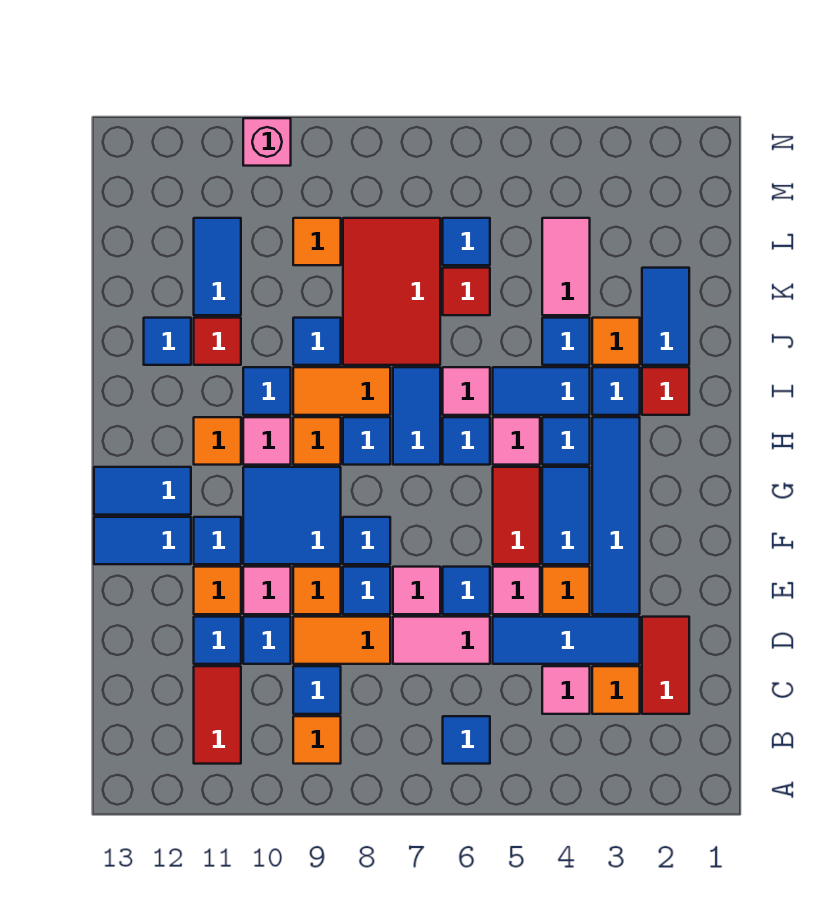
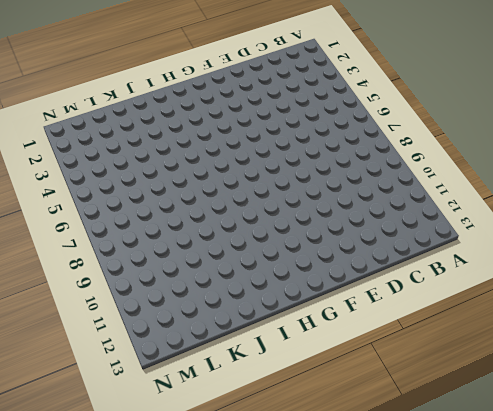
none -> blue 1x1 tile [443,716,490,764]
none -> orange 1x1 tile [293,716,341,764]
none -> red 1x2 tile [194,666,241,764]
none -> red 1x2 tile [642,617,689,714]

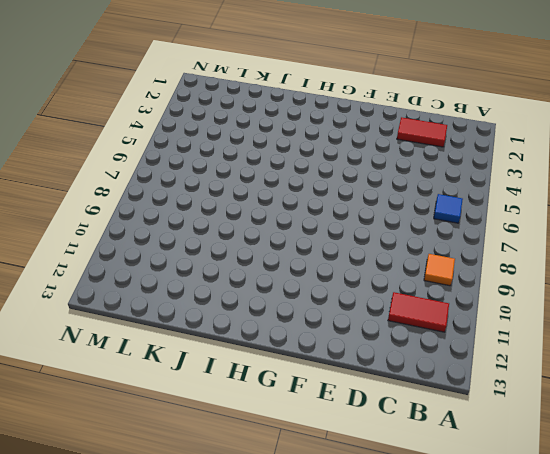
none -> orange 1x1 tile [592,666,640,714]
none -> pink 1x1 tile [542,666,590,714]
none -> blue 1x1 tile [293,666,341,714]
none -> blue 1x3 tile [493,617,640,664]

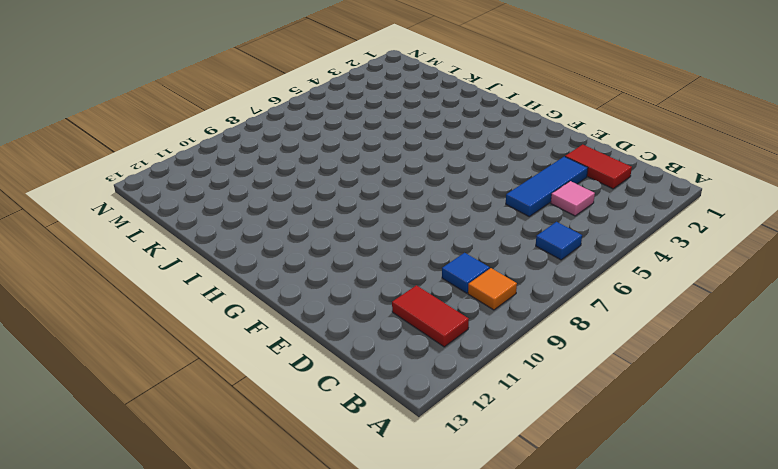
none -> orange 1x1 tile [592,666,640,714]
none -> pink 1x2 tile [393,617,490,664]
none -> orange 1x2 tile [293,617,390,664]
none -> blue 1x1 tile [243,617,291,664]

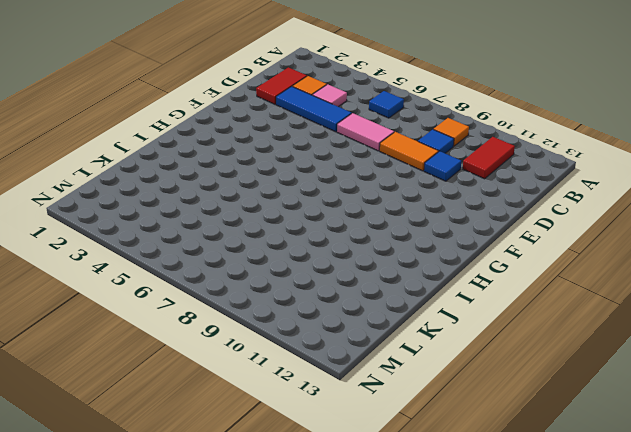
none -> blue 1x1 tile [194,617,241,664]
none -> blue 1x4 tile [592,417,640,614]
none -> orange 1x1 tile [542,567,590,614]
none -> pink 1x1 tile [493,567,540,614]

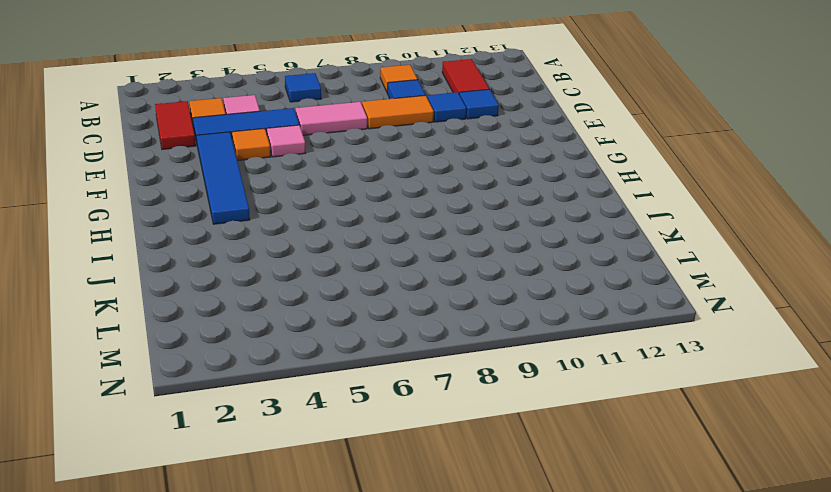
none -> blue 1x1 tile [443,567,490,614]
none -> pink 1x1 tile [393,567,440,614]
none -> blue 1x1 tile [343,567,390,614]
none -> orange 1x1 tile [293,567,341,614]

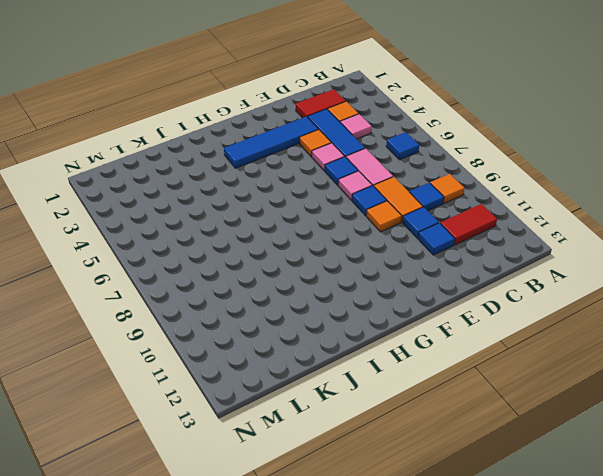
none -> pink 1x1 tile [243,567,291,614]
none -> orange 1x1 tile [194,567,241,614]
none -> blue 1x2 tile [542,467,590,564]
none -> red 1x2 tile [493,467,540,564]

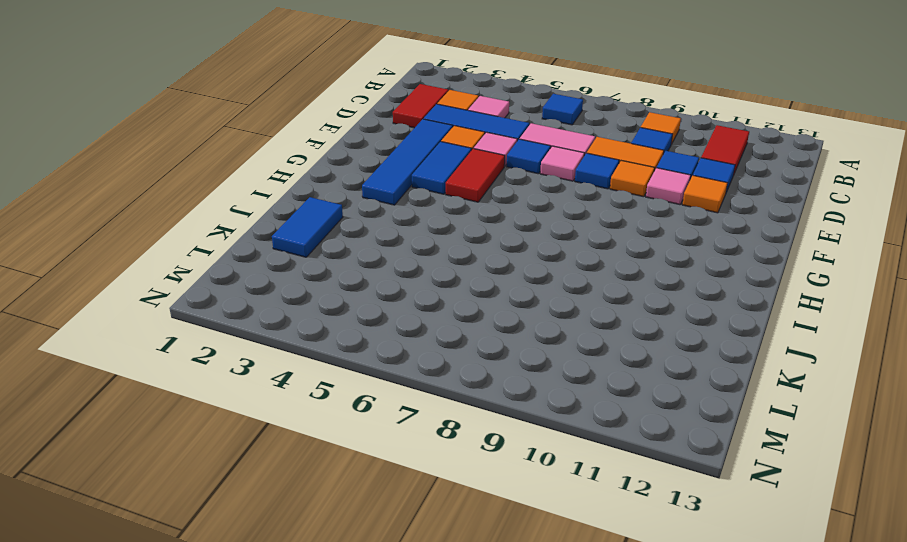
none -> blue 1x1 tile [343,517,390,564]
none -> blue 2x2 tile [243,467,341,564]
none -> blue 1x1 tile [194,517,241,564]
none -> blue 1x2 tile [94,517,191,564]

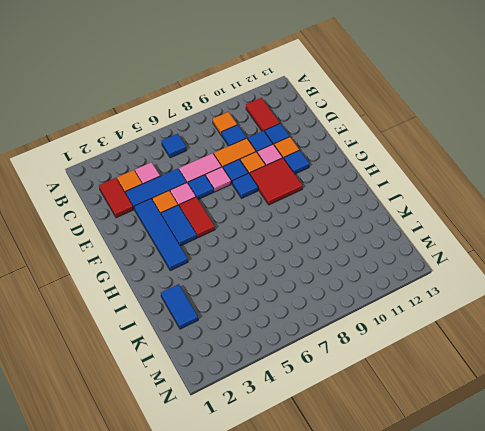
red 2x2 tile [250,158,303,205] -> blue 2x2 tile [243,467,341,564]
none -> blue 1x2 tile [94,517,191,564]
none -> blue 1x2 tile [94,467,191,515]
none -> blue 1x1 tile [542,417,590,465]
none -> pink 1x1 tile [493,417,540,465]

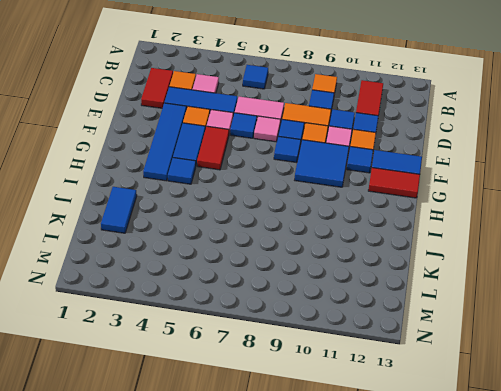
red 1x2 tile [368,168,420,198] -> blue 1x2 tile [94,467,191,515]
none -> pink 1x1 tile [493,417,540,465]
none -> blue 1x1 tile [443,417,490,465]
none -> blue 1x2 tile [393,367,440,465]
none -> blue 1x1 tile [343,417,390,465]

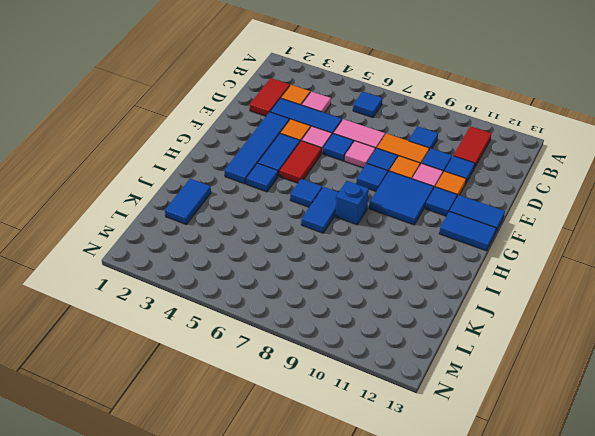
blue 1x1 brick [335,181,369,225] -> blue 1x1 tile [343,417,390,465]
none -> orange 1x1 tile [293,716,341,764]
none -> pink 1x1 tile [493,417,540,465]
none -> orange 1x1 tile [293,417,341,465]
none -> pink 1x1 tile [243,417,291,465]

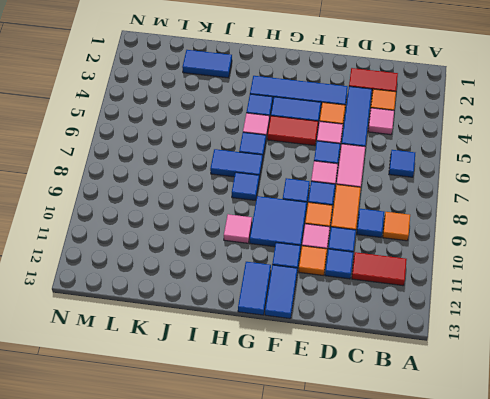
none -> orange 1x1 tile [293,417,341,465]
none -> orange 1x1 tile [194,417,241,465]
none -> red 1x1 tile [642,367,689,415]
none -> blue 1x1 tile [592,367,640,415]

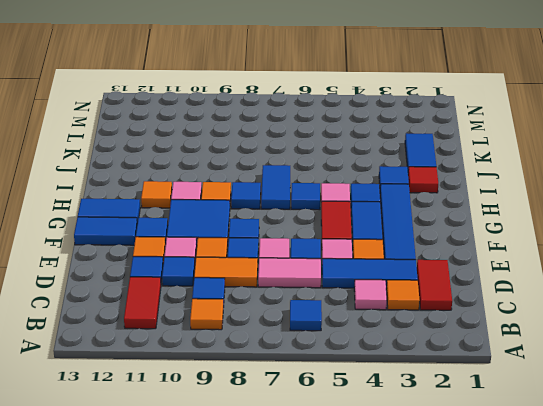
none -> blue 1x2 tile [493,367,590,415]
none -> pink 1x1 tile [443,367,490,415]
none -> orange 1x2 tile [293,367,390,415]
none -> blue 1x1 tile [243,367,291,415]

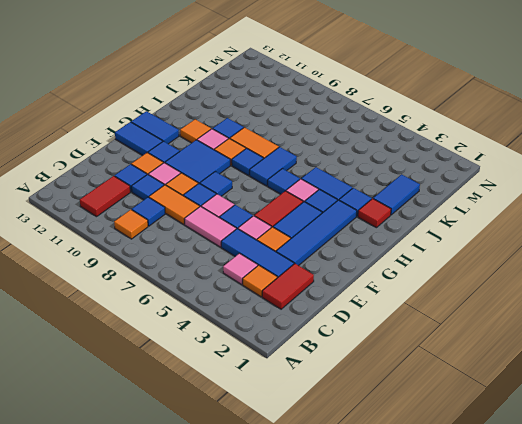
none -> blue 1x1 tile [443,716,490,764]
none -> pink 1x1 tile [443,367,490,415]
none -> orange 1x1 tile [592,318,640,365]
none -> blue 1x1 tile [542,318,590,365]

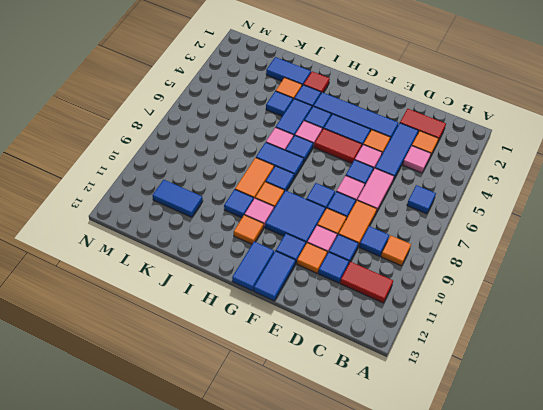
none -> red 2x3 tile [343,218,440,365]
none -> blue 1x1 tile [293,318,341,365]
none -> red 1x1 tile [194,318,241,365]
none -> blue 1x1 tile [144,318,191,365]

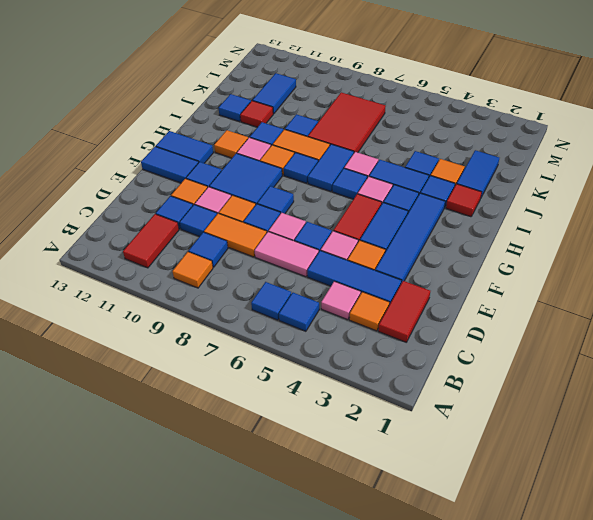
blue 1x1 tile [279,293,319,331] -> blue 1x1 tile moved to [443,218,490,265]
none -> pink 1x2 tile [542,218,590,315]
none -> red 1x1 tile [443,268,490,315]
none -> orange 1x1 tile [293,218,341,265]
none -> pink 1x1 brick [243,118,291,166]

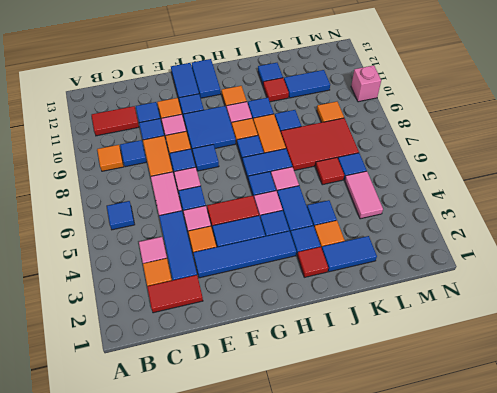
pink 1x2 tile [345,171,383,219] -> pink 1x2 tile turned to [542,218,590,315]

